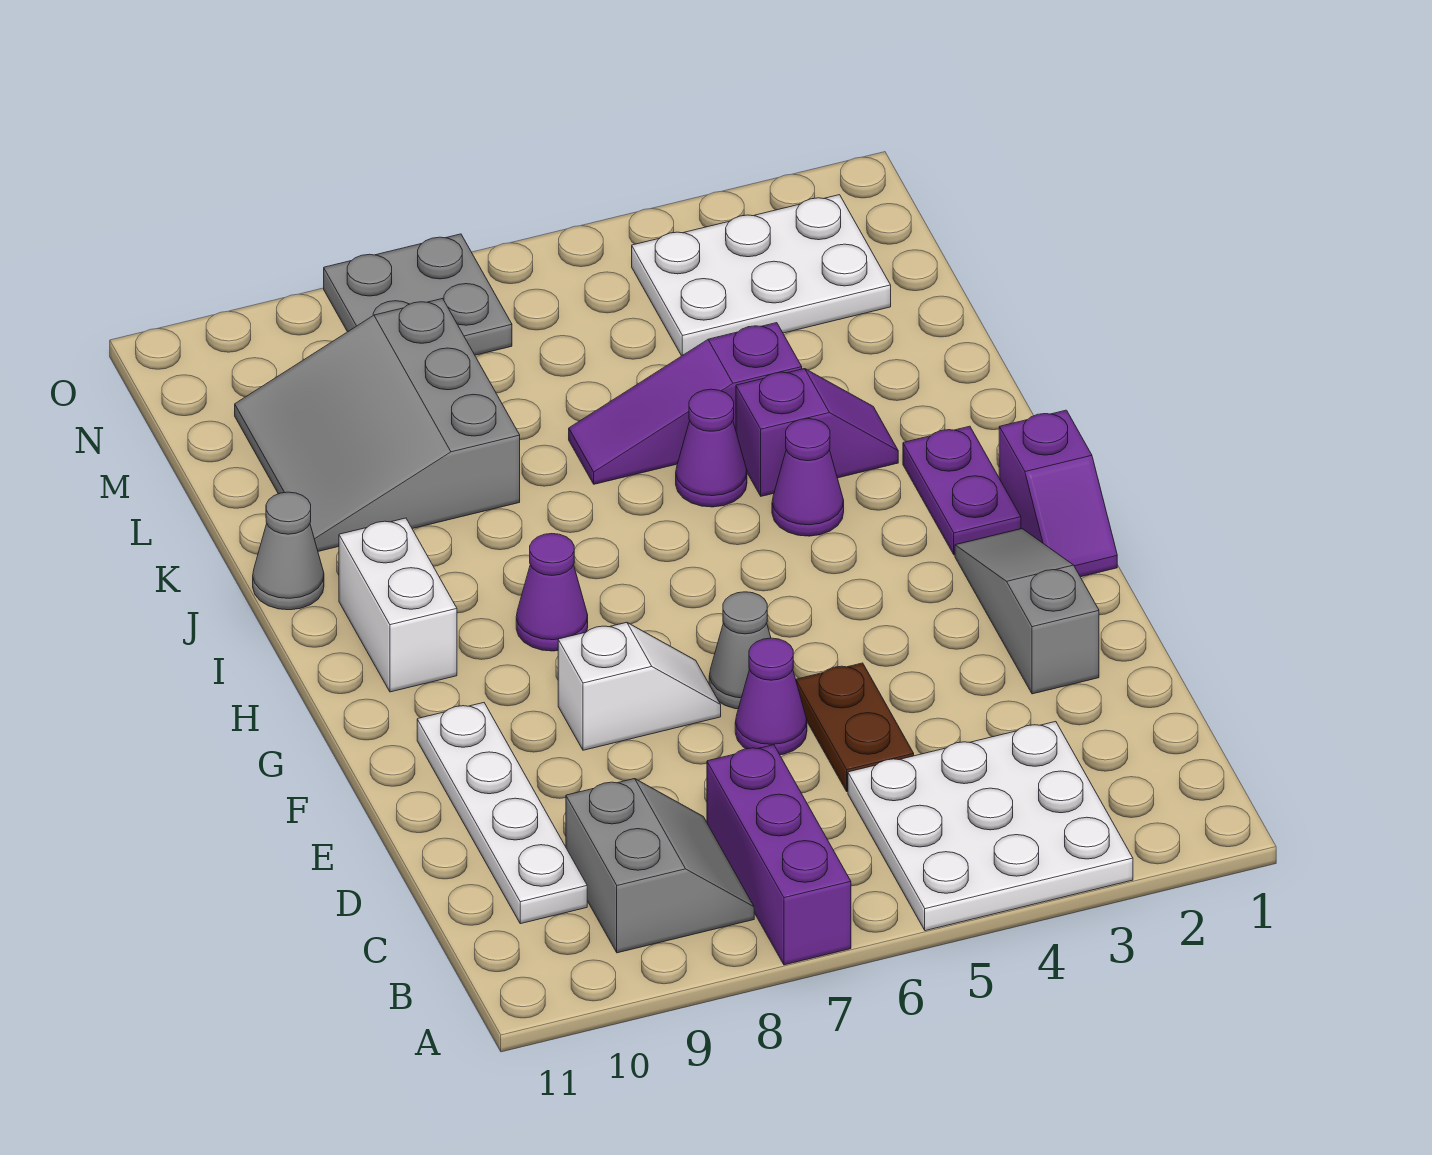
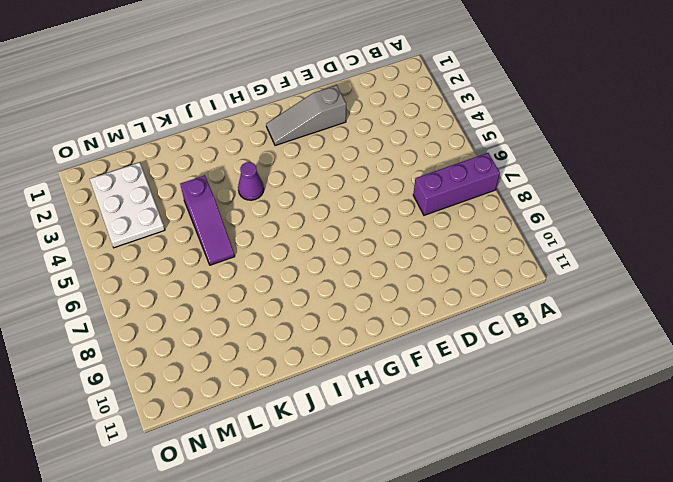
none -> white 3x3 plate [848,722,1133,931]
none -> grey 2x2 slope [566,779,754,953]
none -> white 1x4 plate [417,703,587,924]

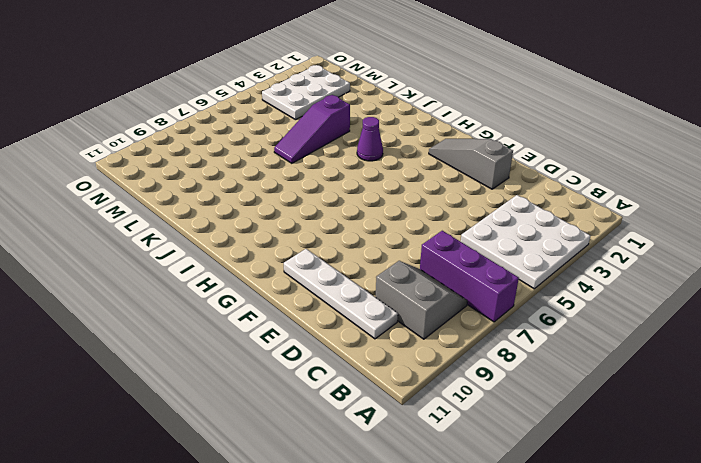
none -> brown 1x2 plate [796,663,914,792]
none -> purple 1x1 cone [735,638,807,755]
none -> grey 1x1 cone [709,592,771,709]

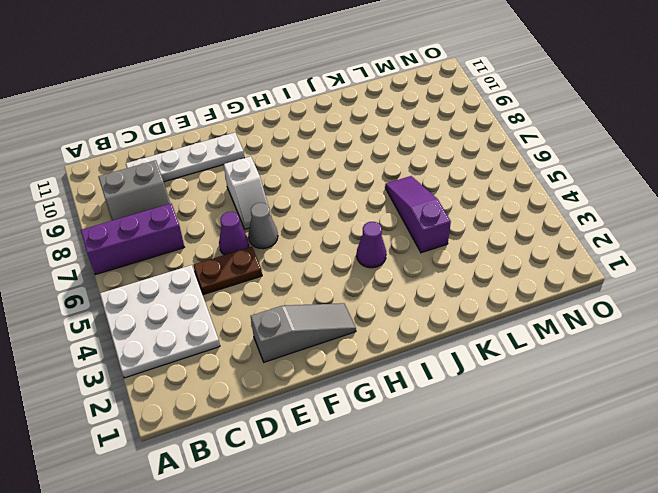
none -> purple 1x2 slope [999,410,1117,577]
none -> purple 1x2 plate [903,426,1021,555]
none -> purple 1x1 cone [516,534,588,651]

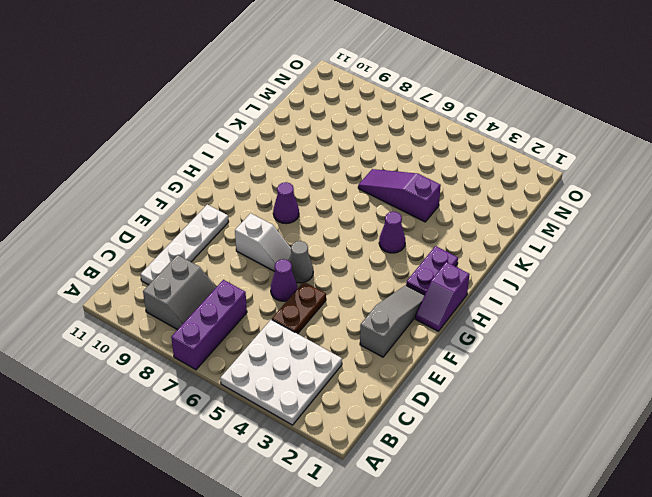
none -> white 1x2 brick [339,518,457,692]
none -> purple 1x2 slope [736,369,898,496]
none -> purple 1x1 cone [676,389,747,507]

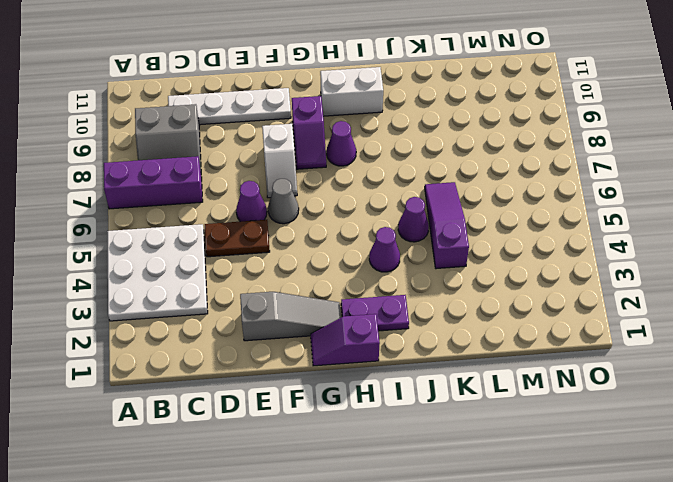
purple 1x2 slope [292,96,326,169] -> purple 1x2 slope moved to [736,369,898,496]
none -> grey 1x1 cone [253,492,324,610]
none -> grey 3x3 slope [235,298,520,551]
none -> white 2x3 plate [632,195,891,356]

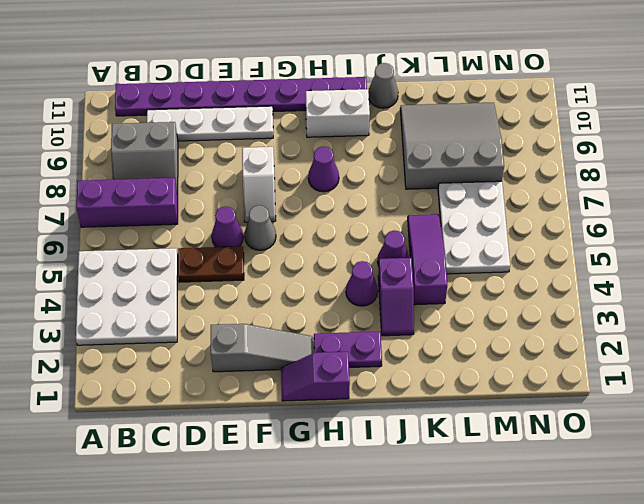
purple 1x8 plate [115,77,367,116] -> none
white 2x3 plate [438,181,510,274] -> white 2x3 plate moved to [632,195,891,356]
none -> grey 2x2 plate [324,234,512,355]

